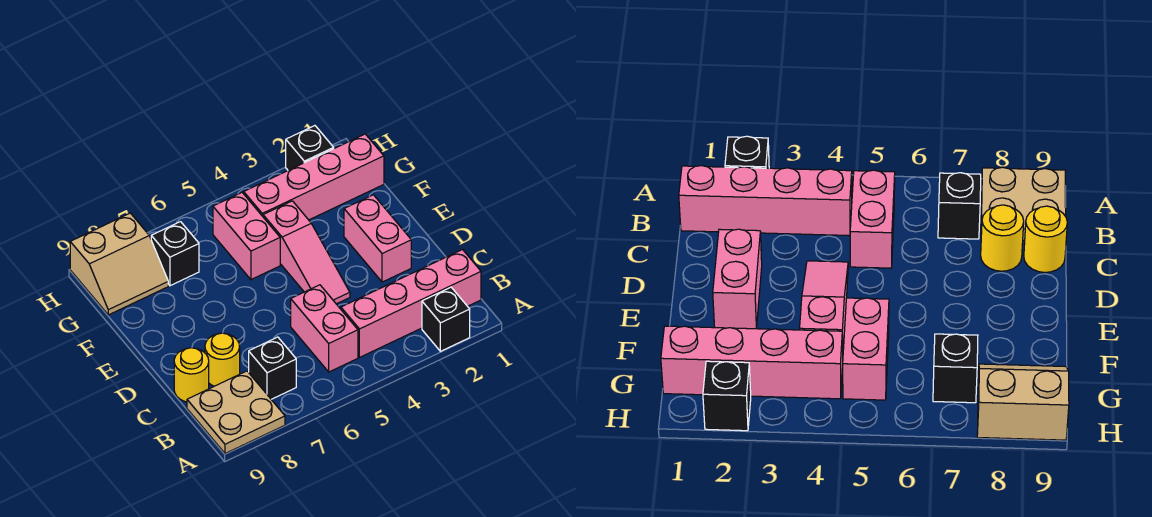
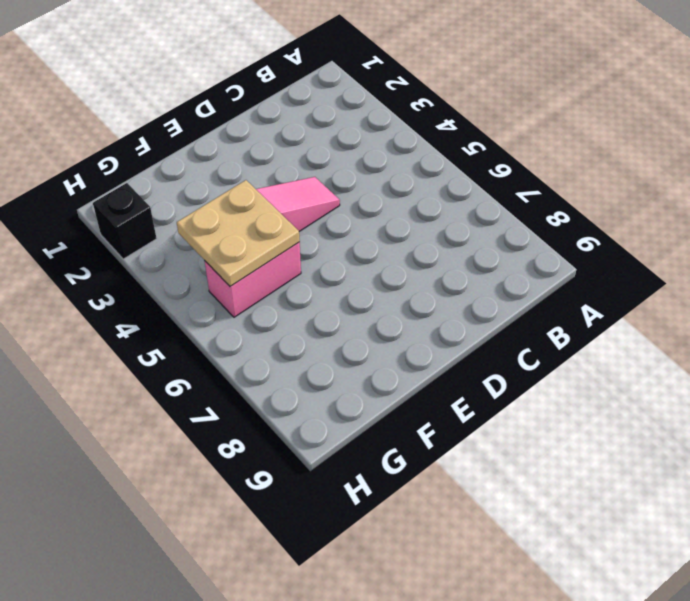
tan 2x2 plate [177,180,300,286] -> tan 2x2 plate moved to [187,371,285,454]
none -> black 1x1 brick [422,287,470,351]
none -> pink 1x4 brick [341,250,481,357]
none -> pink 1x2 brick [291,285,358,372]

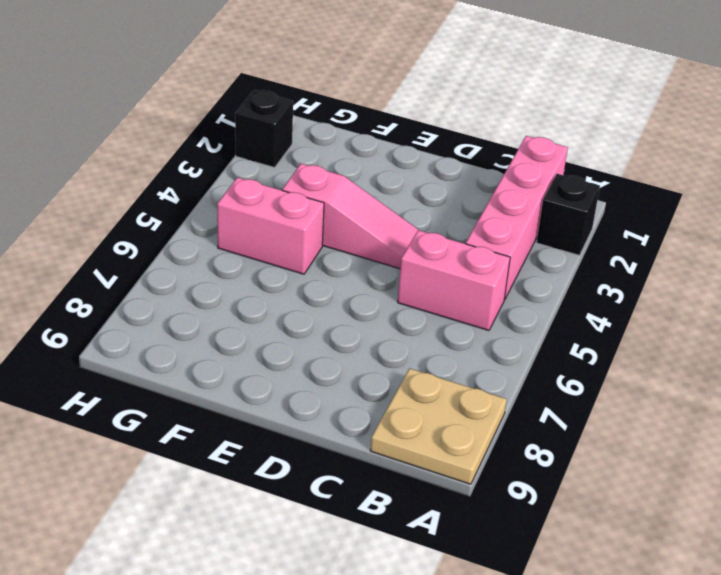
none -> black 1x1 brick [249,337,296,399]
none -> yellow 1x1 round brick [205,333,240,386]
none -> yellow 1x1 round brick [174,348,209,402]

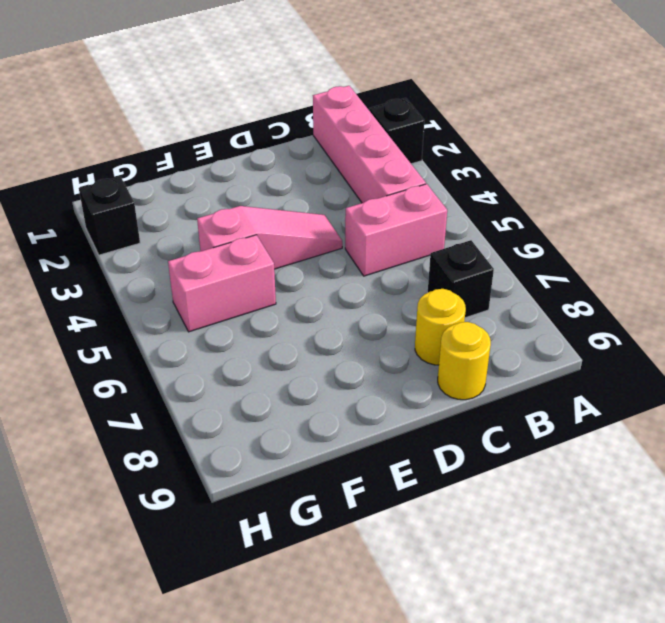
none -> tan 2x2 plate [187,371,285,454]
none -> pink 1x2 brick [344,195,411,282]
none -> pink 1x4 brick [244,134,384,220]

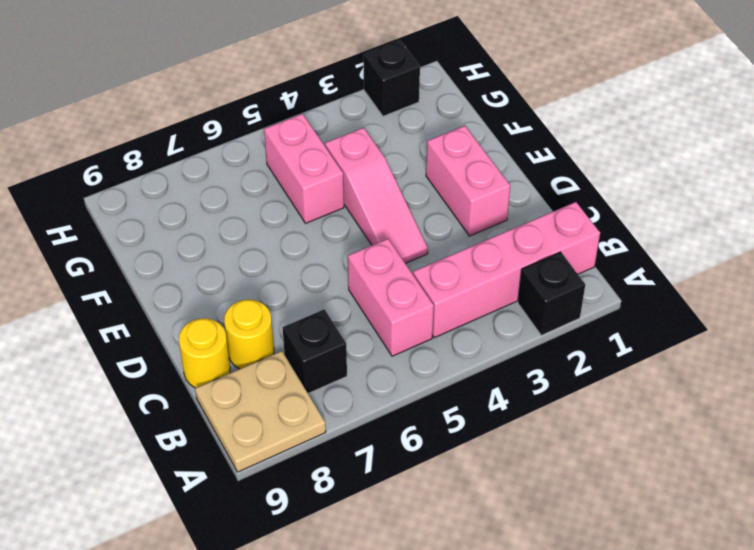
none -> pink 1x4 brick [244,134,384,220]
none -> black 1x1 brick [151,222,199,286]
none -> tan 2x2 slope [70,213,168,315]

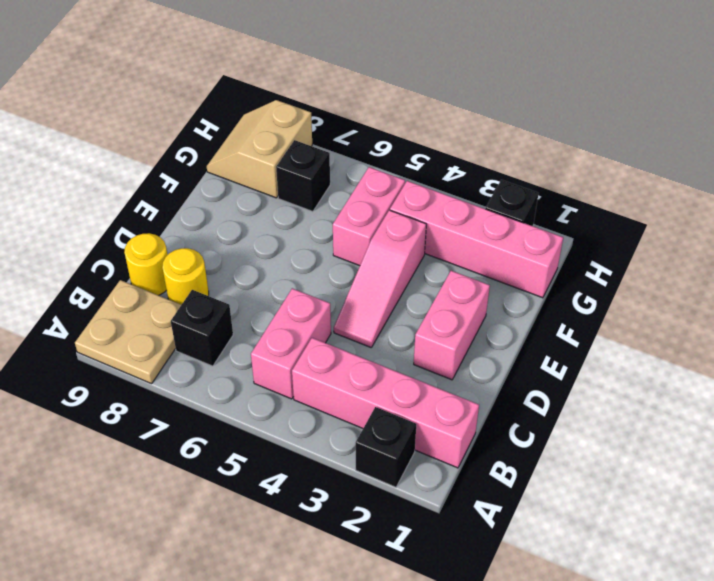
tan 2x2 slope [207,100,312,198] -> tan 2x2 slope turned to [70,213,168,315]

